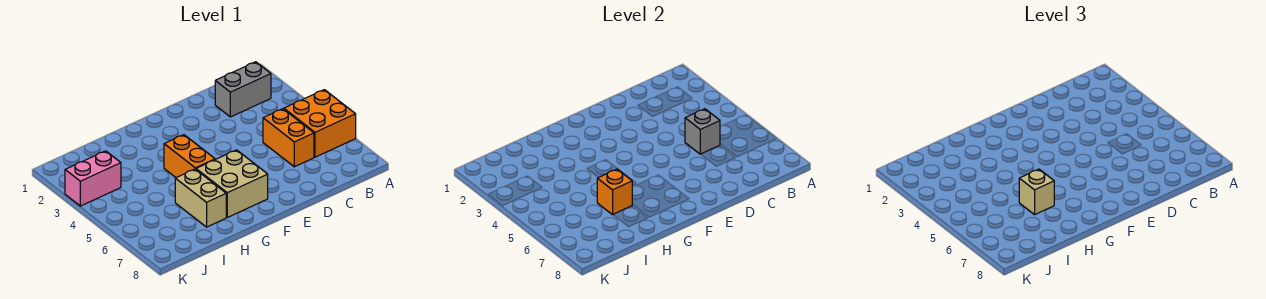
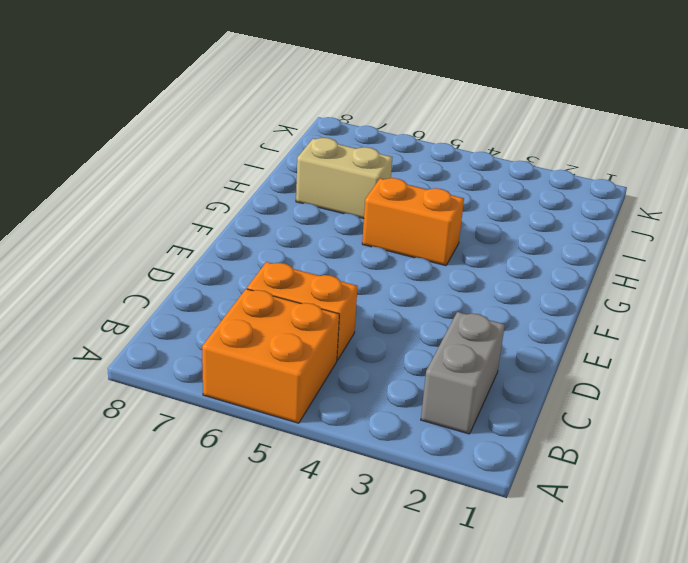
none -> tan 2x2 brick [196,150,268,217]
none -> pink 1x2 brick [65,151,121,206]

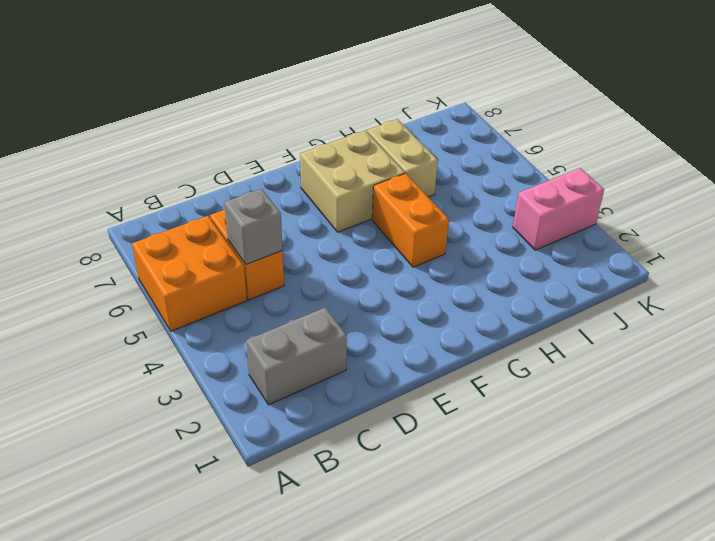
none -> orange 1x1 brick [597,169,632,215]
none -> tan 1x1 brick [1019,169,1054,215]

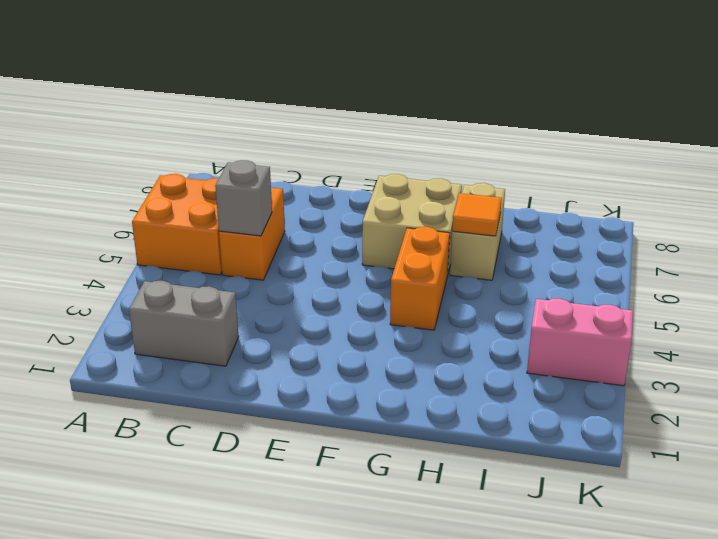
orange 1x1 tile [452,193,502,236] -> orange 1x1 brick [597,169,632,215]
none -> tan 1x1 brick [1019,169,1054,215]

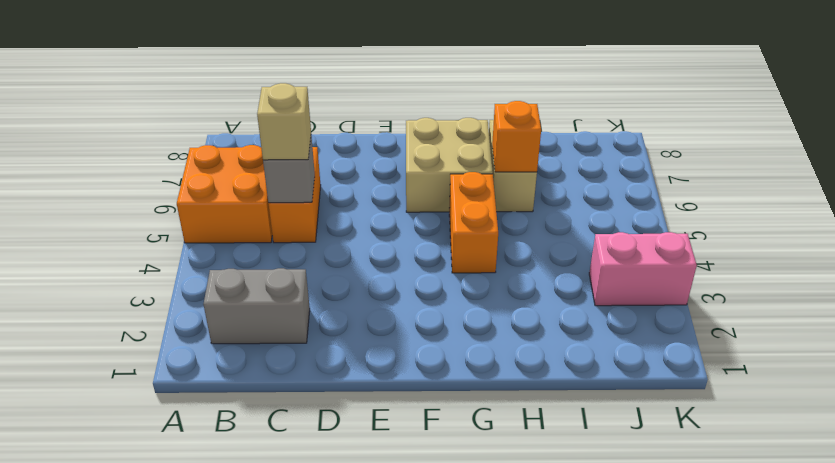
tan 1x1 brick [257,83,311,160] -> tan 1x1 brick moved to [1019,169,1054,215]

